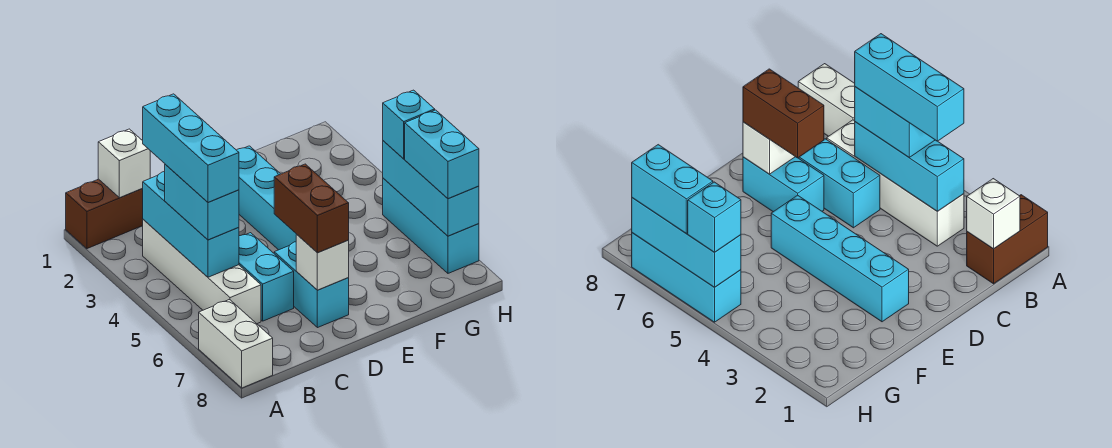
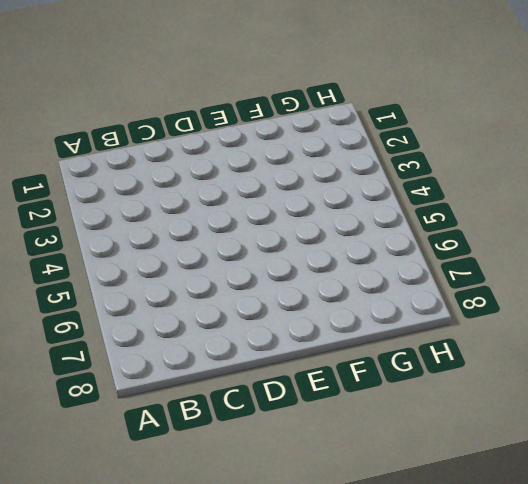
none -> brown 1x2 brick [66,179,143,249]
none -> white 1x2 brick [199,300,273,388]
none -> white 1x4 brick [143,219,261,324]

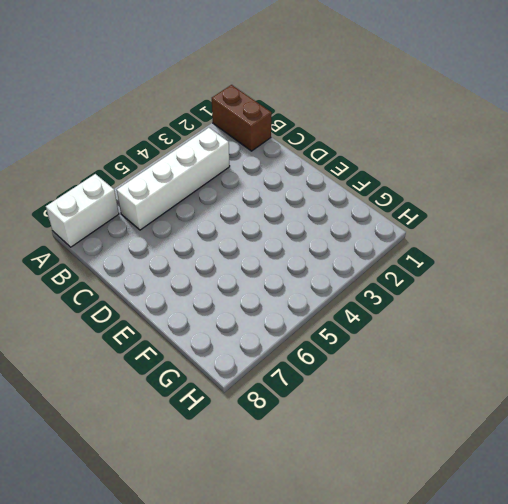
none -> cyan 1x2 brick [239,233,294,321]
none -> cyan 1x2 brick [274,242,349,328]
none -> cyan 1x4 brick [237,146,297,250]

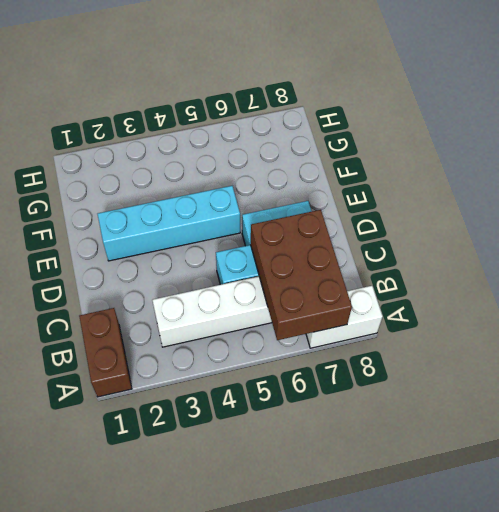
brown 2x3 brick [250,210,352,340] -> none
none -> cyan 1x3 brick [383,178,479,273]
none -> white 1x1 brick [98,129,150,198]
none -> cyan 1x3 brick [142,172,239,277]

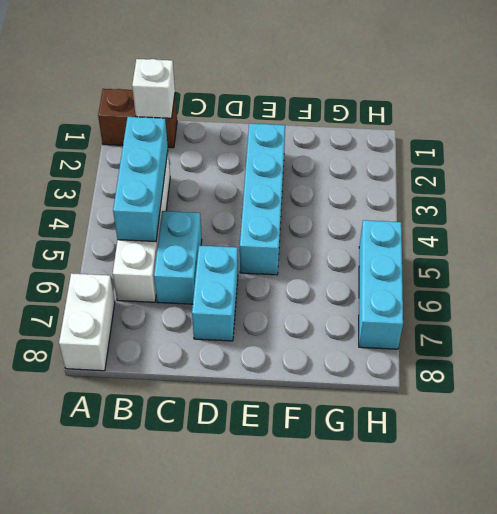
none -> white 1x1 brick [296,235,349,290]
none -> cyan 1x3 brick [383,141,479,236]
none -> cyan 1x2 brick [165,164,239,240]

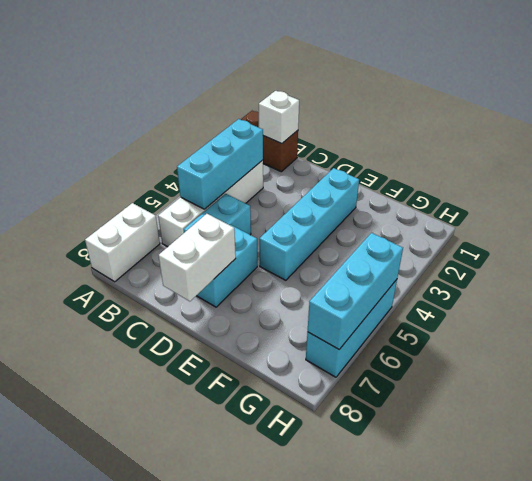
white 1x2 brick [159,214,236,301] -> white 1x1 brick [296,235,349,290]
none -> cyan 1x2 brick [165,164,239,240]
none -> brown 1x2 brick [274,164,349,253]
none -> cyan 1x1 brick [383,90,435,159]

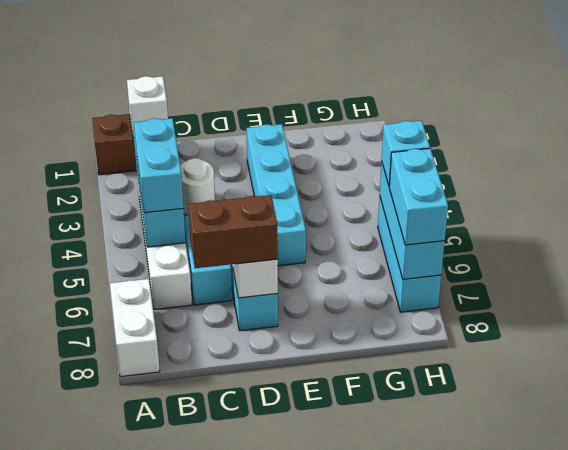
white 1x1 round brick [180,158,215,215] -> none
brown 1x2 brick [188,195,278,268] -> brown 1x2 brick turned to [274,164,349,253]
none -> cyan 1x3 brick [143,94,239,202]

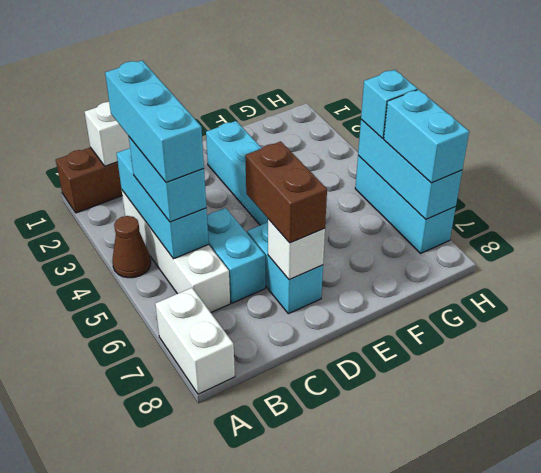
brown 1x1 cone [112,216,151,278] -> none

